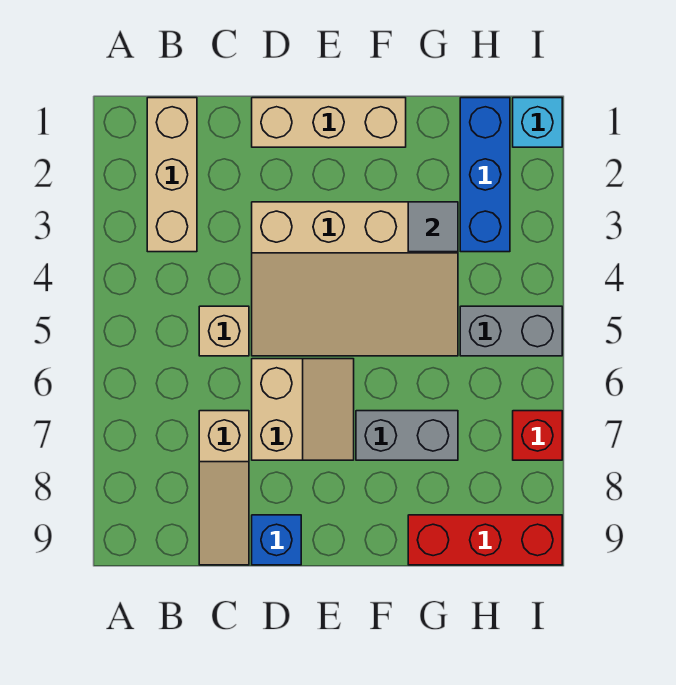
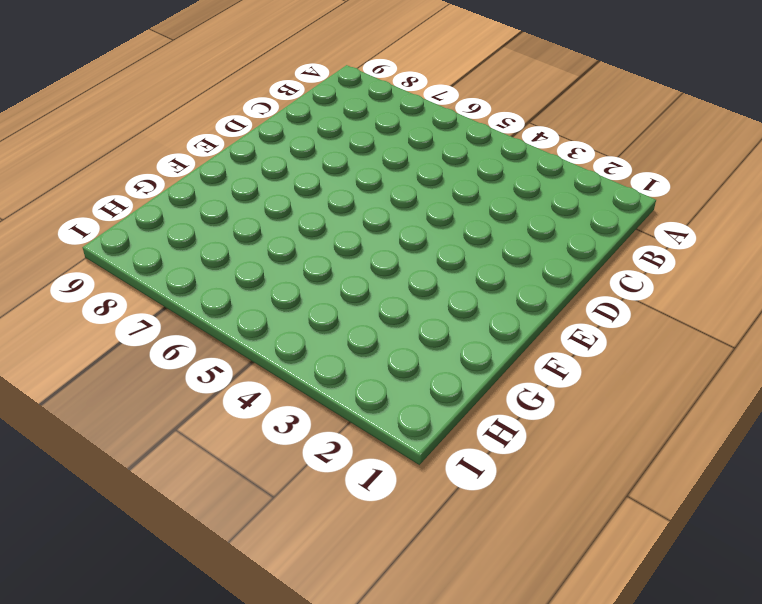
none -> tan 1x3 brick [147,98,197,252]
none -> tan 1x1 brick [199,306,249,356]
none -> tan 1x3 slope [199,411,249,565]

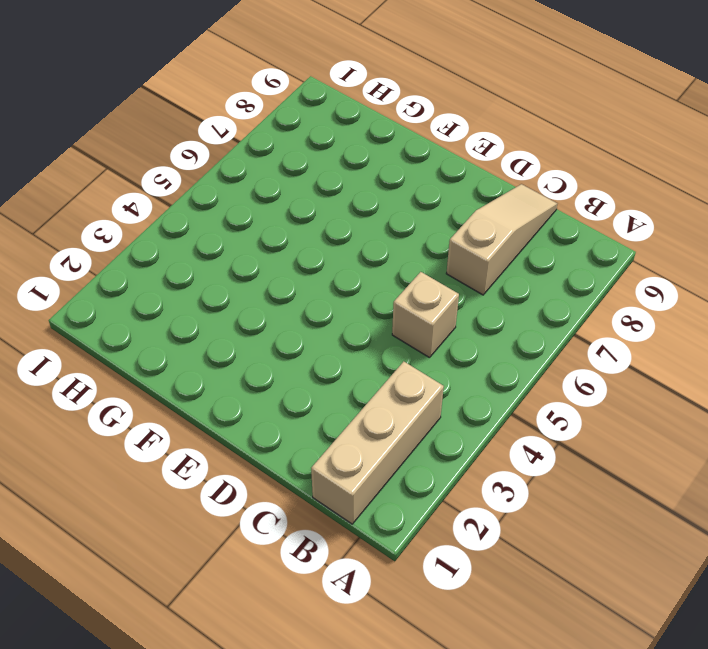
none -> tan 1x3 brick [252,98,406,147]
none -> tan 3x4 slope [252,202,458,356]
none -> tan 2x2 slope [252,359,354,460]

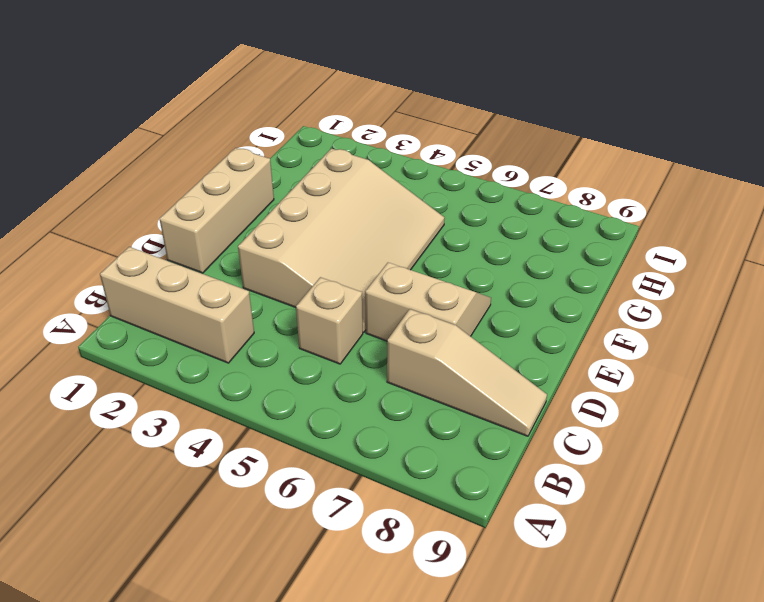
none -> blue 1x1 brick [252,515,301,565]
none -> grey 1x2 brick [356,411,458,460]
none -> red 1x3 brick [408,515,562,565]

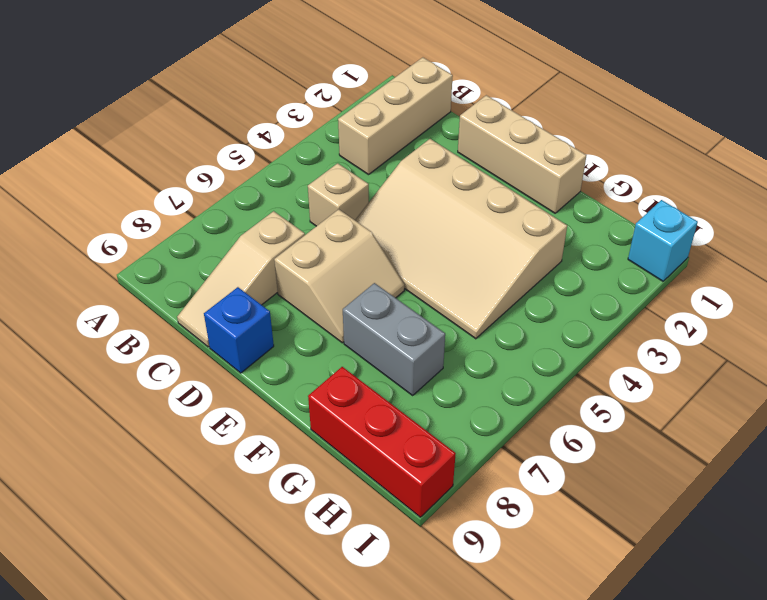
none -> blue 1x3 brick [460,98,510,252]
none -> grey 1x2 brick [460,306,562,356]
none -> red 1x1 brick [513,411,562,460]

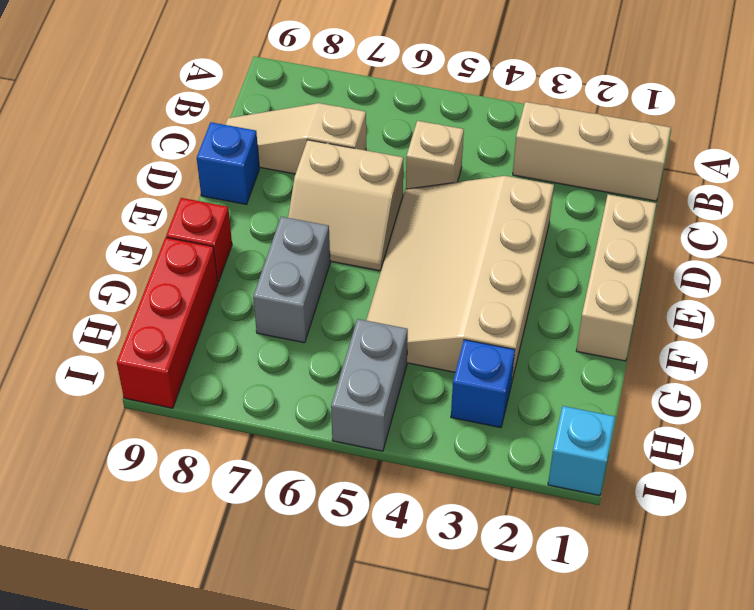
red 1x1 brick [166,198,232,282] -> red 1x1 brick moved to [513,411,562,460]
blue 1x1 brick [451,340,515,428] -> blue 1x3 brick [460,98,510,252]
none -> grey 1x1 tile [408,202,458,252]

